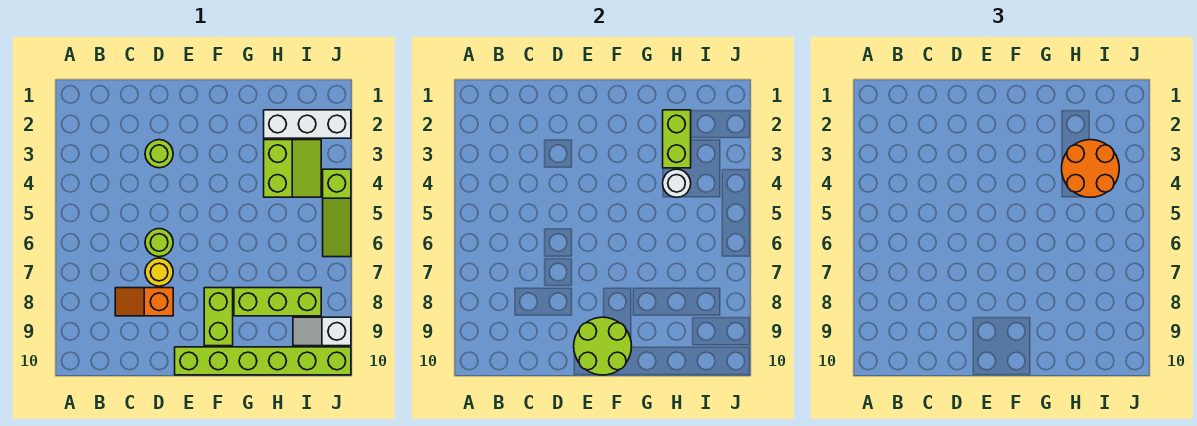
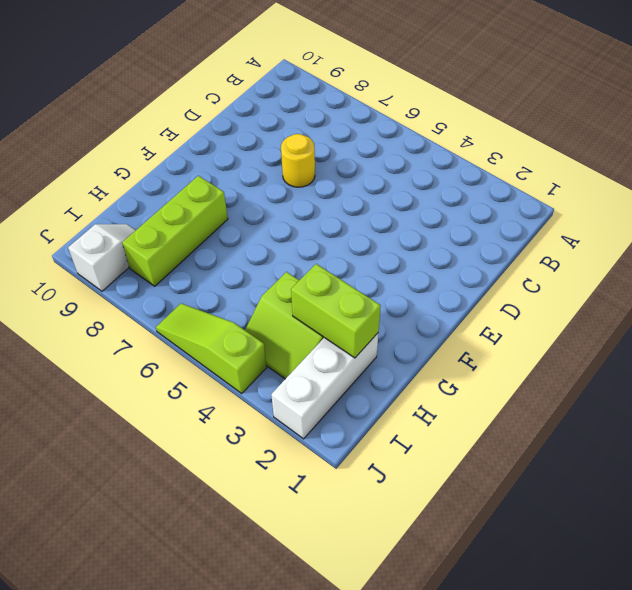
none -> orange 1x2 slope [115,288,173,316]
none -> lime 1x1 round brick [145,140,173,168]
none -> lime 1x1 round brick [145,229,173,257]

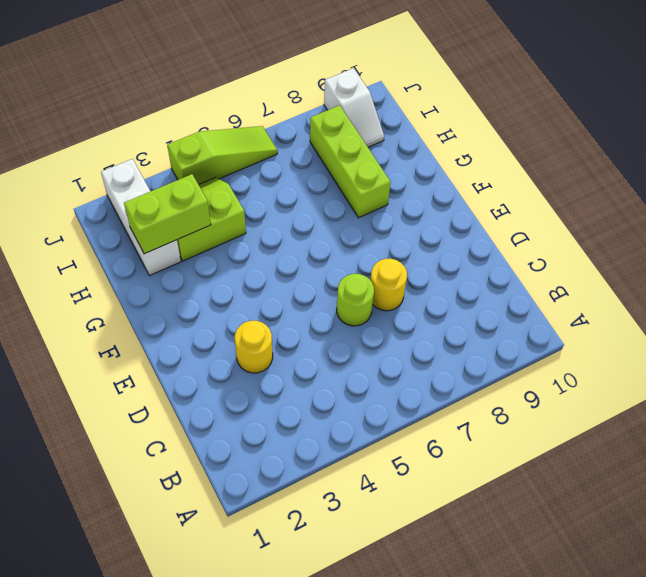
yellow 1x1 round brick [235,321,273,373] -> lime 1x1 round brick [145,140,173,168]
none -> orange 1x2 slope [115,288,173,316]
none -> lime 1x6 brick [175,347,351,375]
none -> lime 1x2 brick [204,288,233,346]

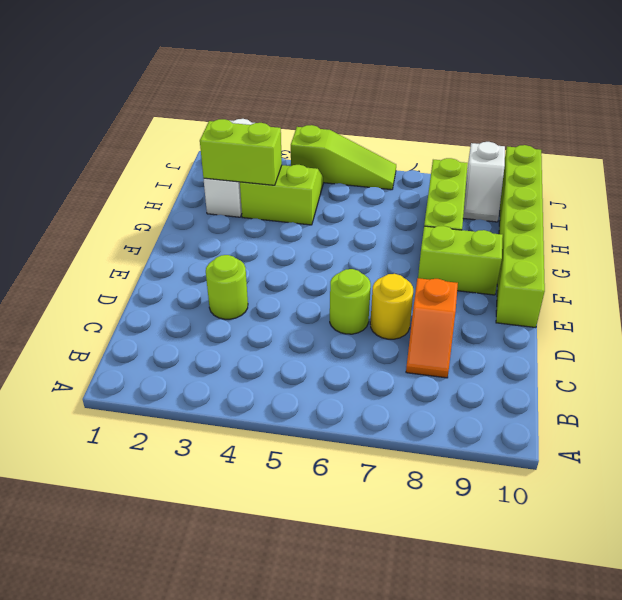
none -> lime 2x2 round brick [574,317,631,375]
none -> white 1x1 round brick [663,169,691,197]
none -> orange 2x2 round brick [1062,140,1119,197]

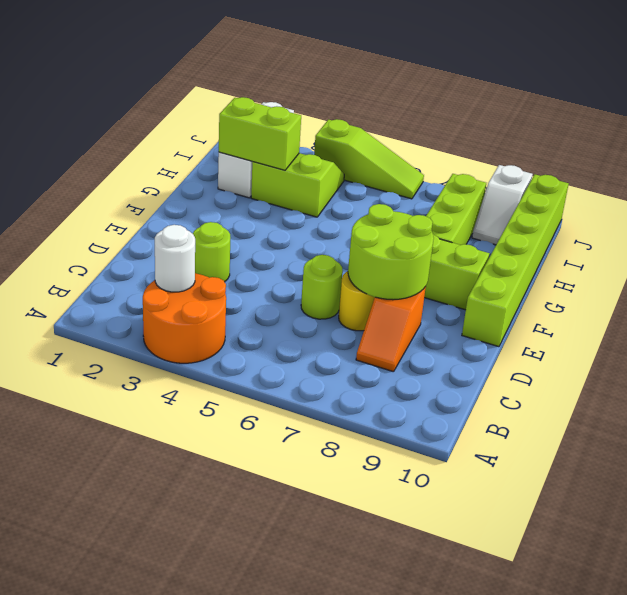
orange 2x2 round brick [143,273,226,363] -> orange 2x2 round brick moved to [1062,140,1119,197]
white 1x1 round brick [155,225,195,292] -> white 1x1 round brick moved to [663,169,691,197]
lime 2x2 round brick [348,204,434,300] -> lime 2x2 round brick moved to [574,317,631,375]

